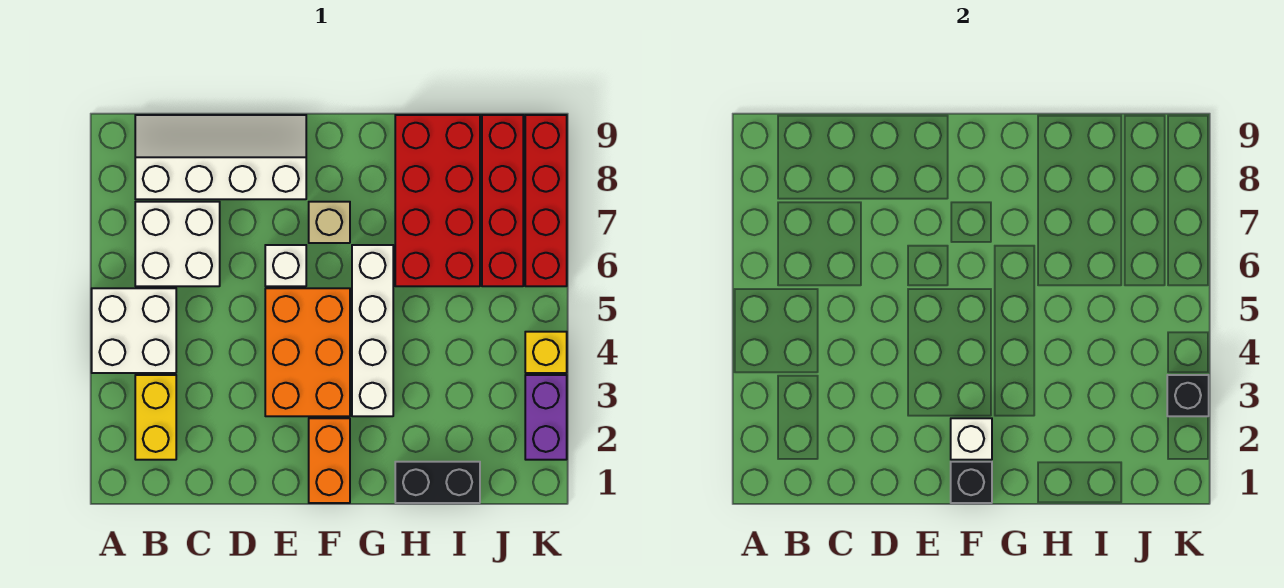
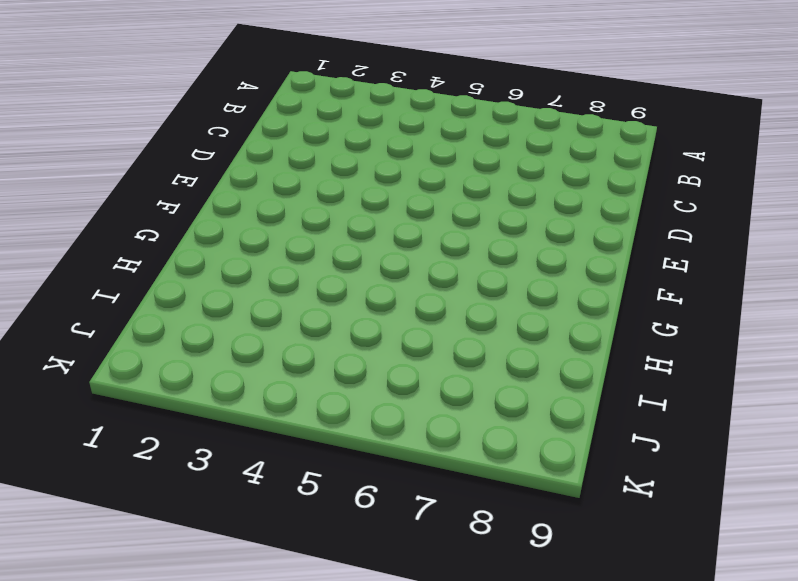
none -> white 2x2 brick [92,288,176,373]
none -> yellow 1x2 brick [135,375,176,460]
none -> white 2x2 brick [135,202,220,286]

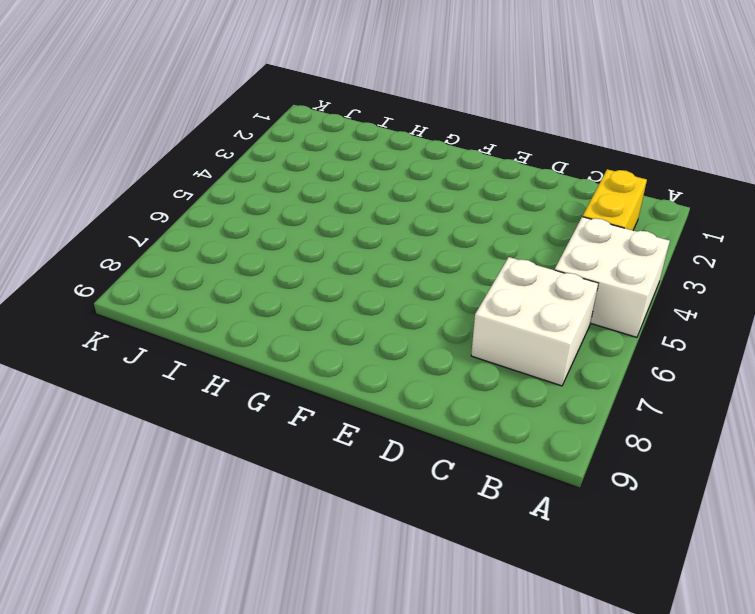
none -> white 2x4 slope [135,115,306,199]
none -> orange 2x3 brick [265,288,350,416]
none -> white 1x1 brick [265,245,306,286]

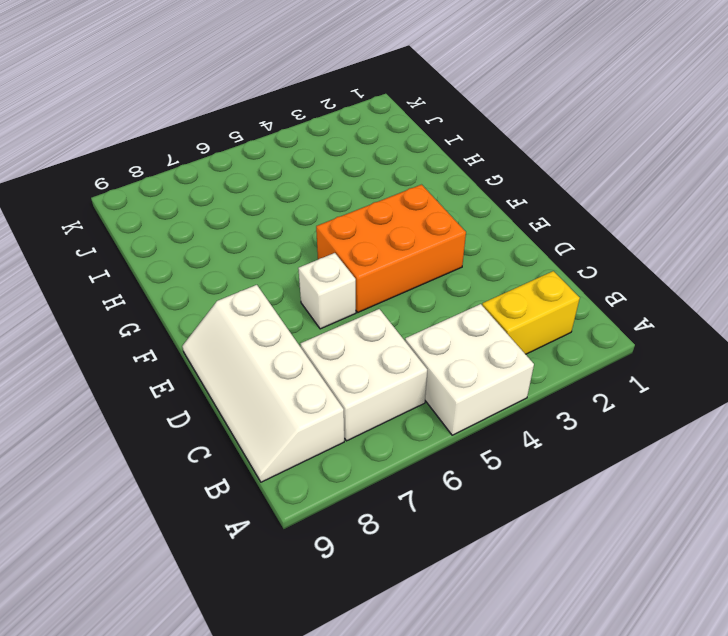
none -> orange 1x2 brick [309,418,350,503]
none -> tan 1x1 brick [309,202,350,243]
none -> white 1x4 brick [352,245,393,416]

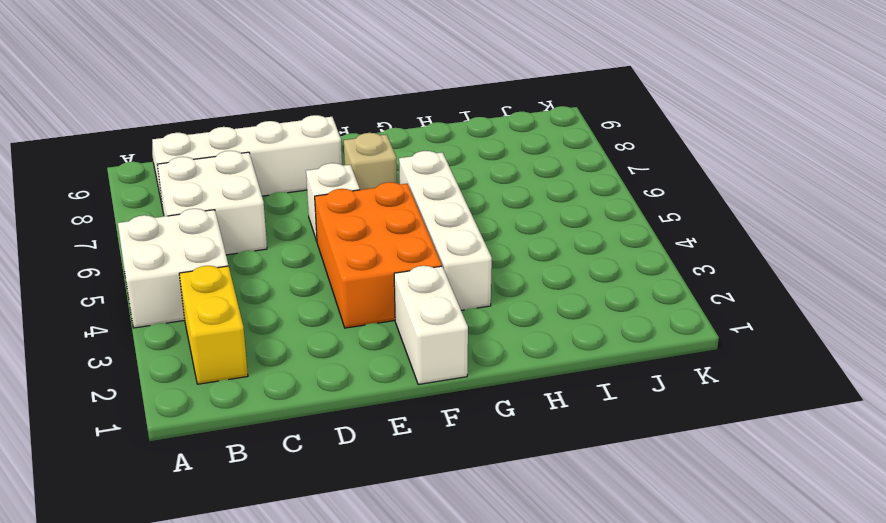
white 1x2 brick [394,266,468,384] -> orange 1x2 brick [309,418,350,503]
none -> black 1x2 brick [395,462,480,503]
none -> red 2x4 brick [395,115,480,286]
none -> red 1x4 brick [482,115,523,286]

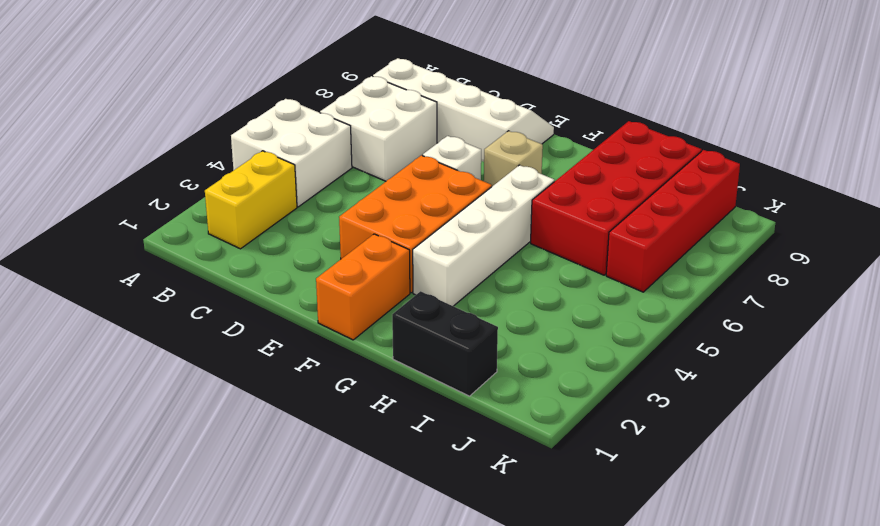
none -> purple 1x2 brick [525,375,567,460]
none -> yellow 1x1 brick [525,332,567,373]
none -> red 1x4 brick [525,115,567,286]

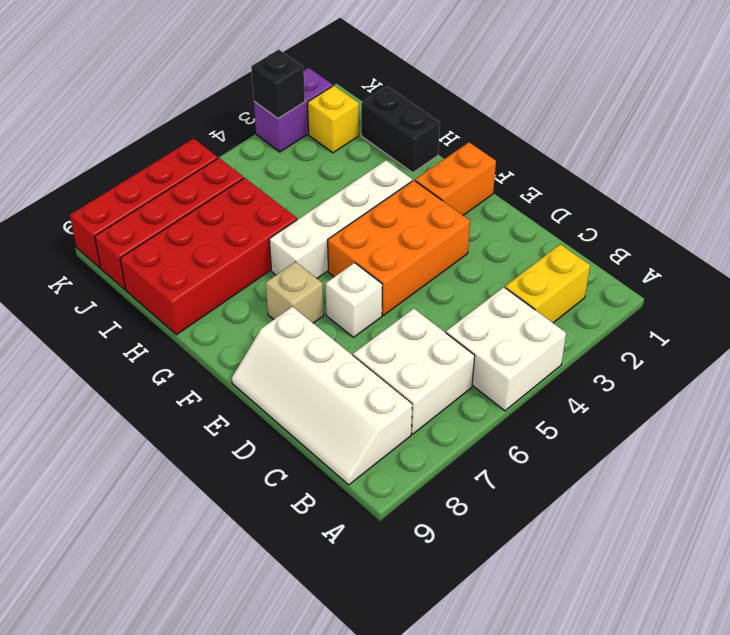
yellow 1x1 brick [308,86,359,153] -> yellow 1x1 brick moved to [525,332,567,373]
none -> black 1x1 brick [951,462,992,503]
none -> white 1x1 brick [951,418,992,460]

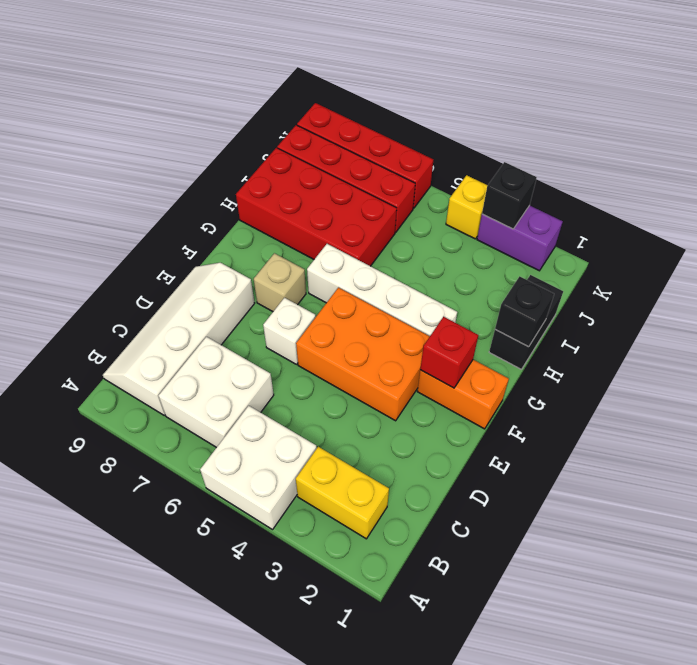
red 1x1 brick [420,317,478,388] -> white 1x1 brick [951,418,992,460]
black 1x1 brick [495,276,554,347] -> black 1x1 brick moved to [951,462,992,503]

